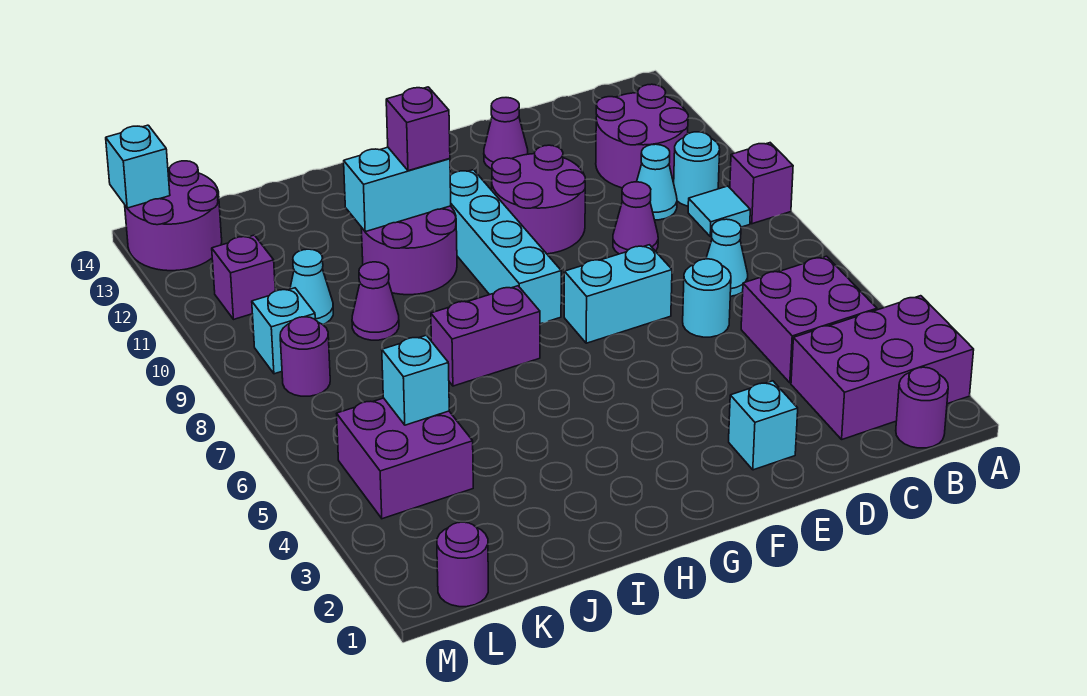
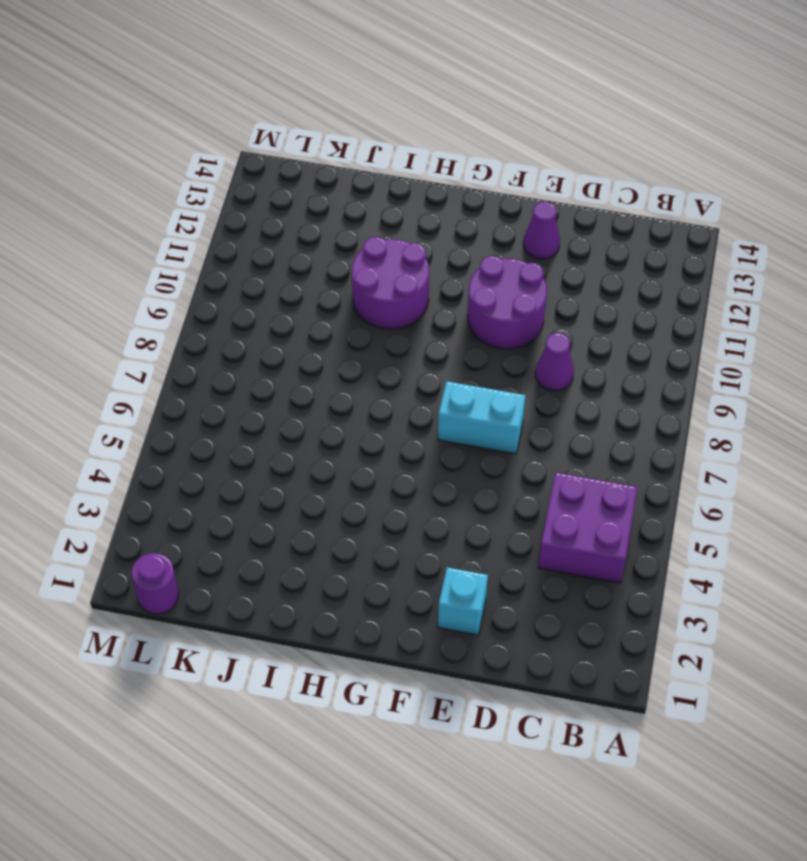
none -> purple 2x3 brick [791,296,974,439]
none -> purple 1x1 brick [730,143,793,224]
none -> purple 1x1 round brick [896,367,948,448]
none -> cyan 1x1 tile [688,186,750,237]

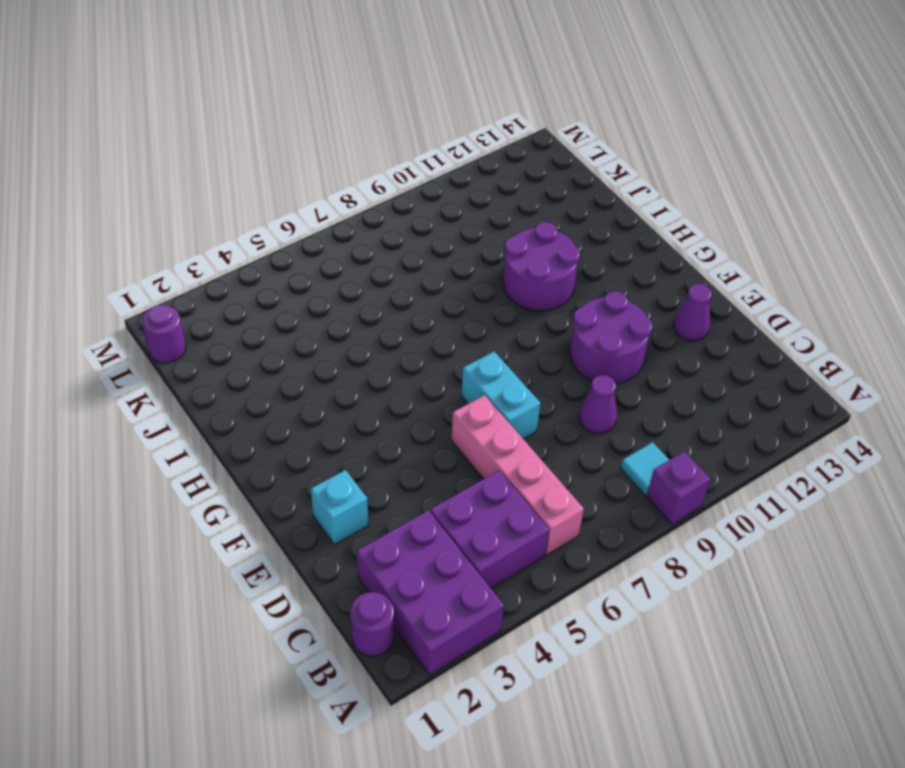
pink 1x4 brick [452,395,584,555] -> cyan 1x1 round brick [683,259,731,337]
none -> cyan 1x1 round brick [674,132,720,206]
none -> purple 2x2 round brick [596,84,688,188]
none -> cyan 1x1 cone [706,219,748,296]
none -> cyan 1x1 cone [637,144,677,220]

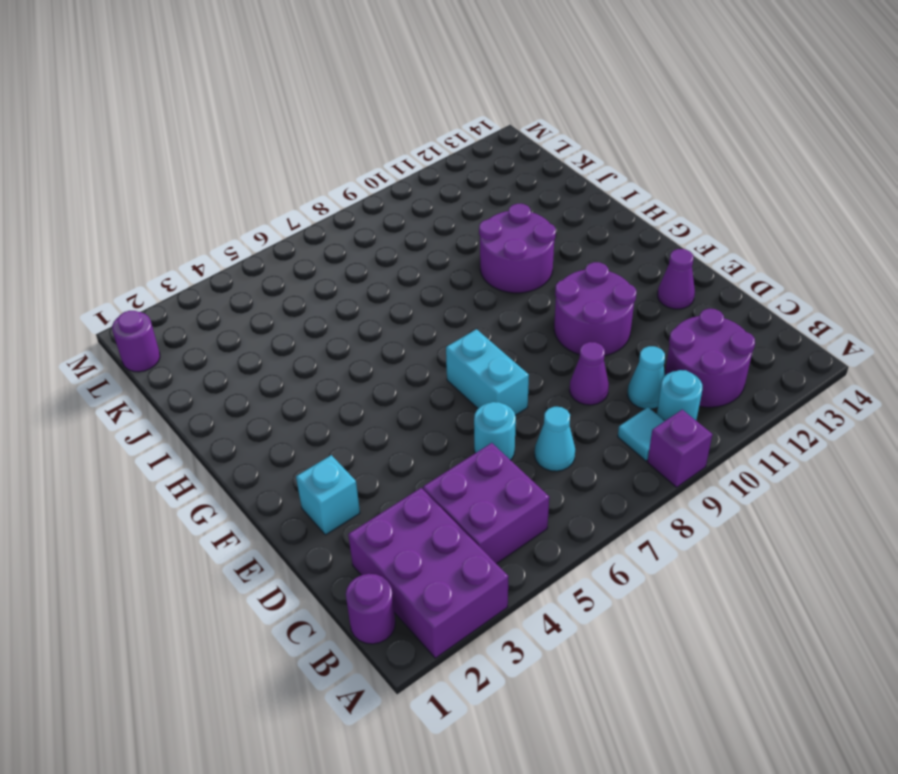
none -> cyan 1x4 brick [450,170,561,324]
none -> purple 1x2 brick [431,286,540,386]
none -> purple 1x1 cone [352,262,399,340]
none -> purple 2x2 brick [337,398,473,519]

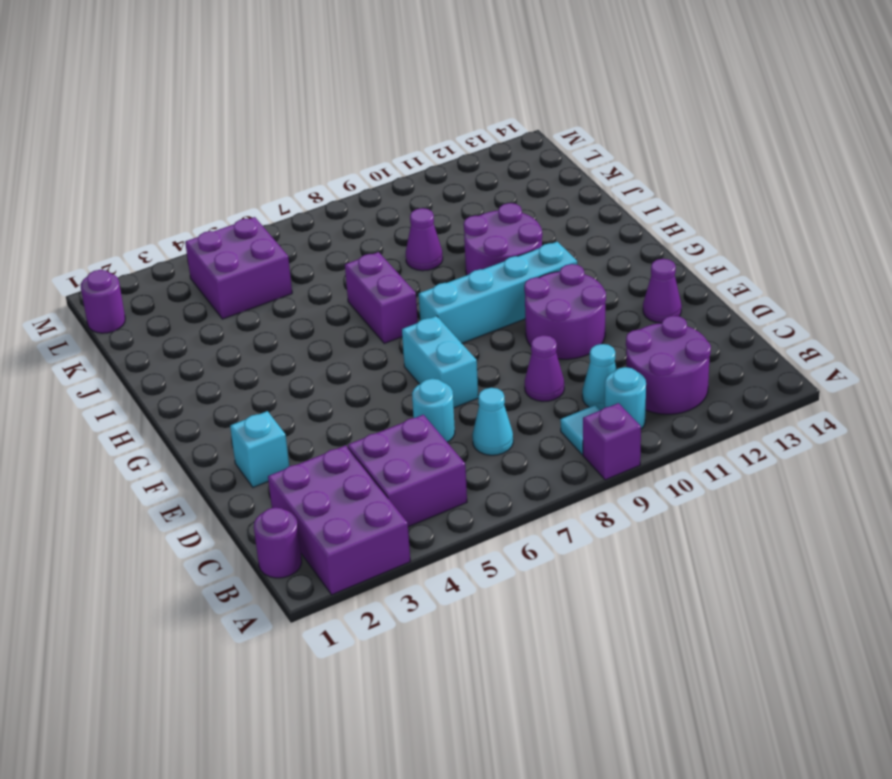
none -> cyan 1x1 cone [290,249,333,325]
none -> purple 1x1 round brick [280,317,330,396]
none -> cyan 1x1 brick [252,288,315,374]
none -> purple 1x1 brick [212,235,275,319]

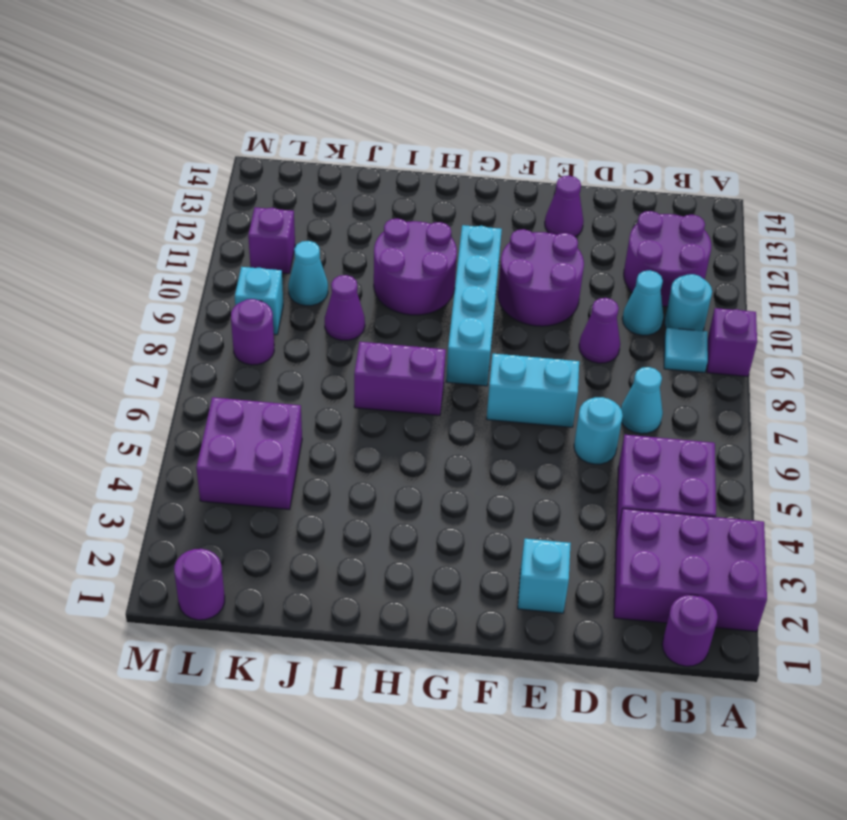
none -> purple 2x2 round brick [125,161,222,271]
none -> cyan 1x2 brick [344,147,451,232]
none -> cyan 1x1 brick [382,335,449,425]
none -> cyan 1x1 brick [106,125,170,208]

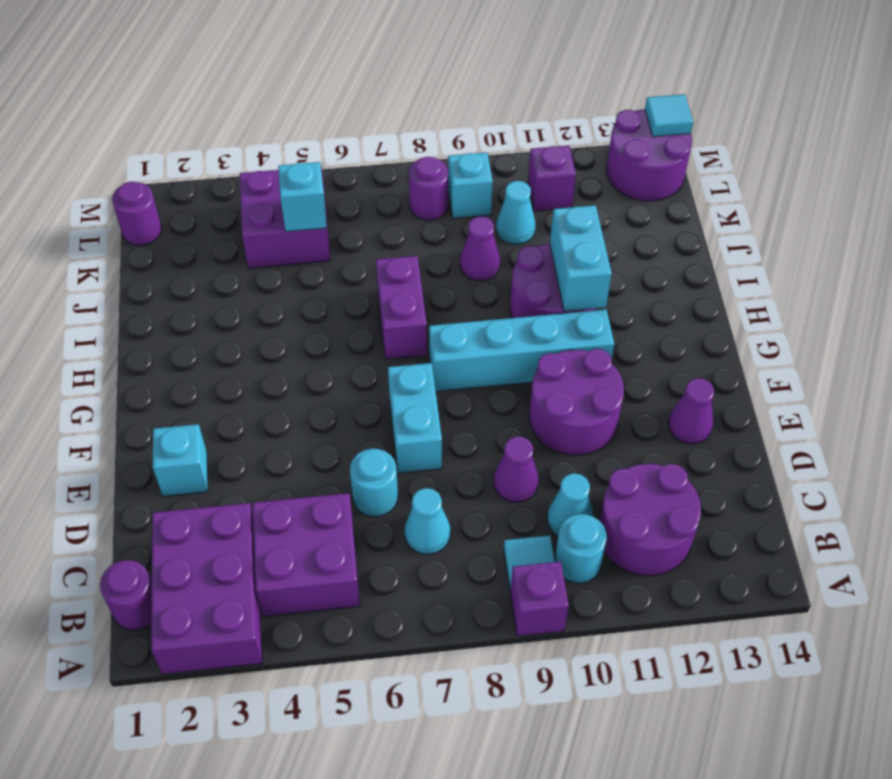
cyan 1x1 tile [645,94,693,137] -> cyan 1x1 brick [106,125,170,208]
none -> purple 1x1 brick [386,87,450,171]

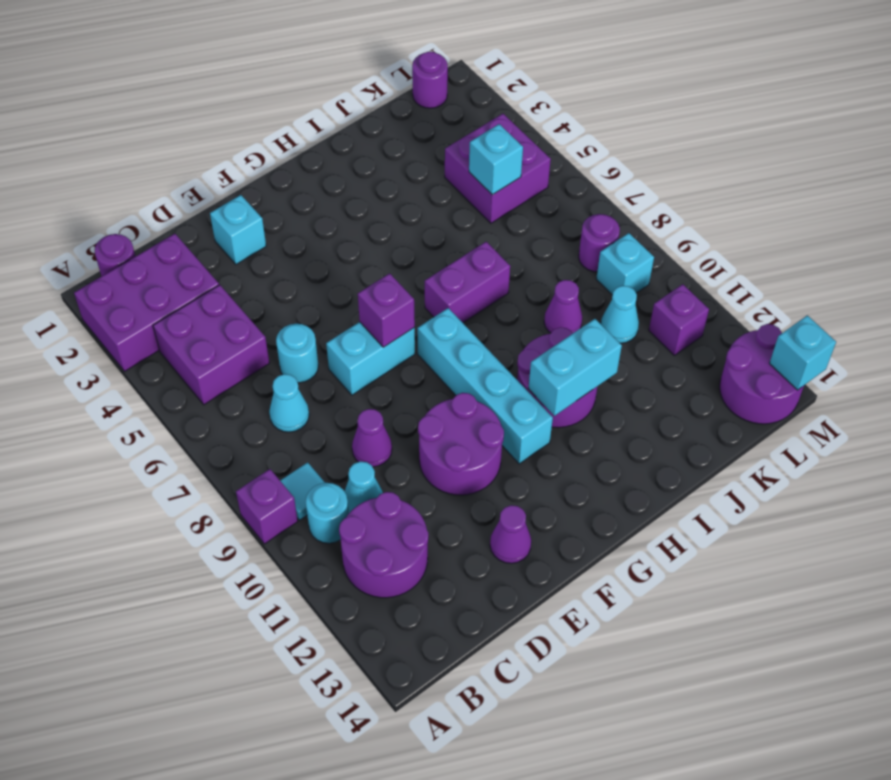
purple 1x1 brick [358,273,415,347] -> purple 1x1 brick moved to [386,87,450,171]

